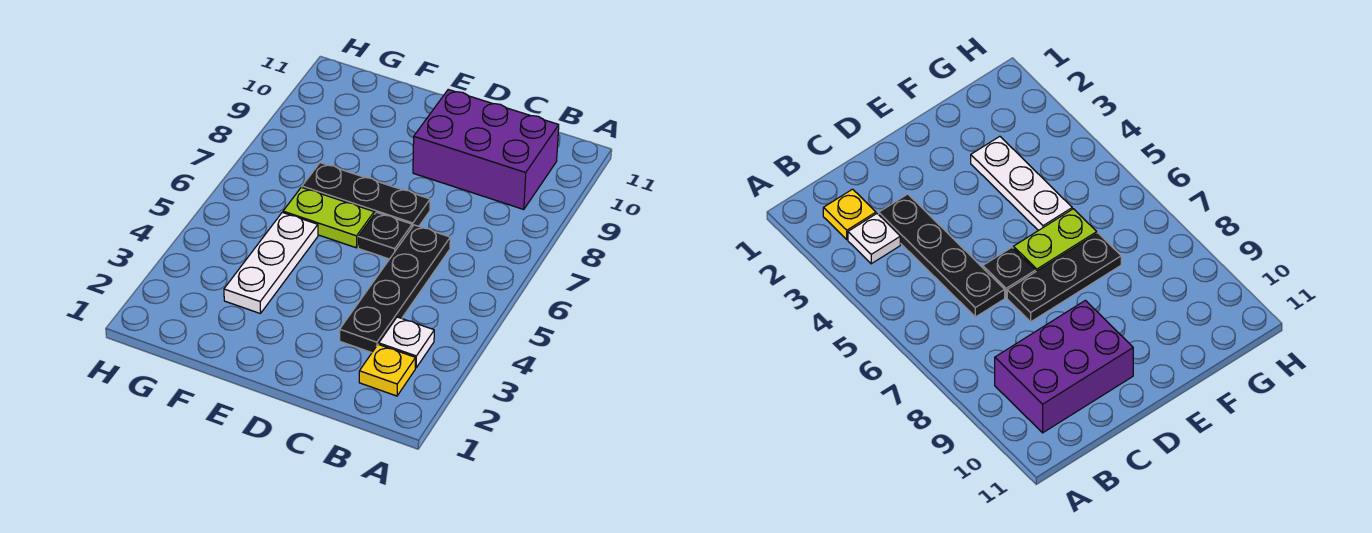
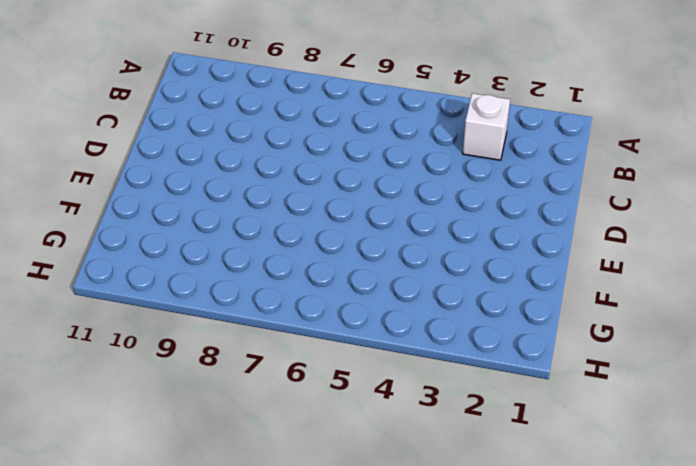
white 1x1 brick [463,93,510,160] -> white 1x1 plate [379,317,434,368]
none -> yellow 1x1 plate [359,344,416,396]
none -> purple 2x3 brick [413,90,559,210]

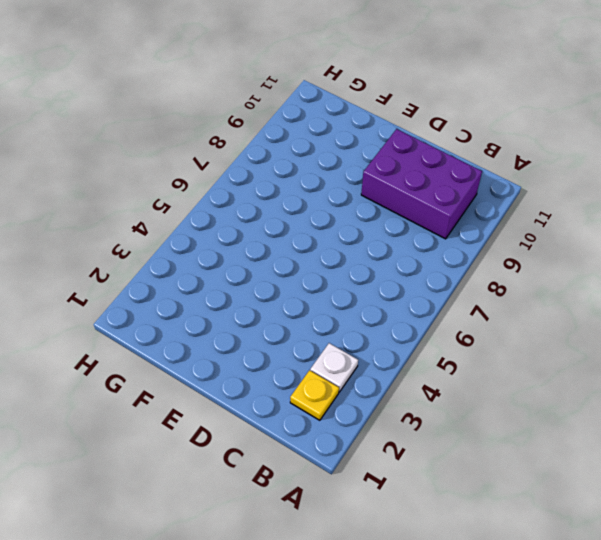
none -> black 1x4 plate [340,225,450,353]
none -> black 1x1 plate [358,212,412,259]

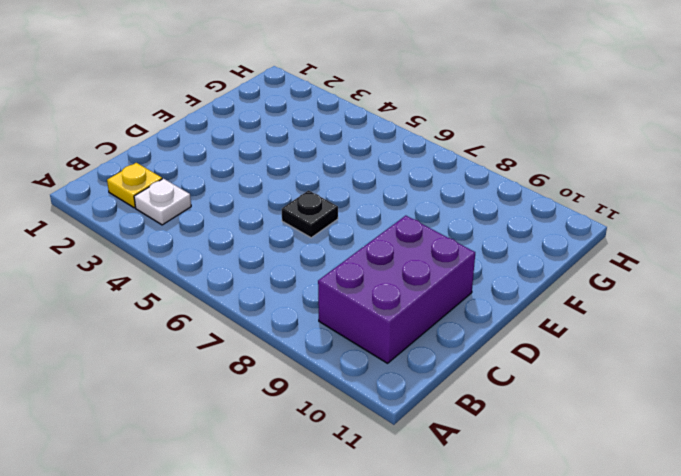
none -> black 1x4 plate [340,225,450,353]
none -> black 1x3 plate [302,163,430,227]

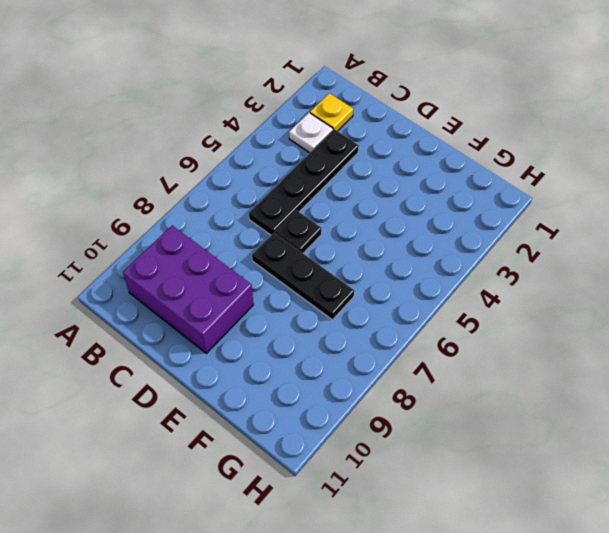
none -> lime 1x2 plate [283,187,374,248]
none -> white 1x3 plate [224,212,318,314]

